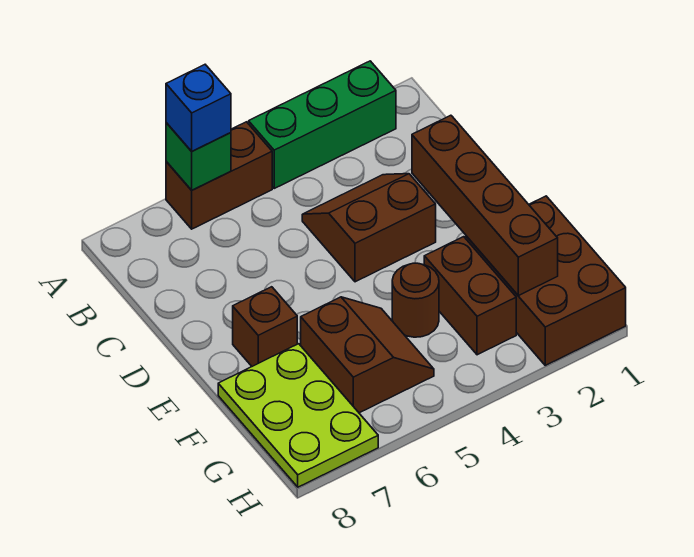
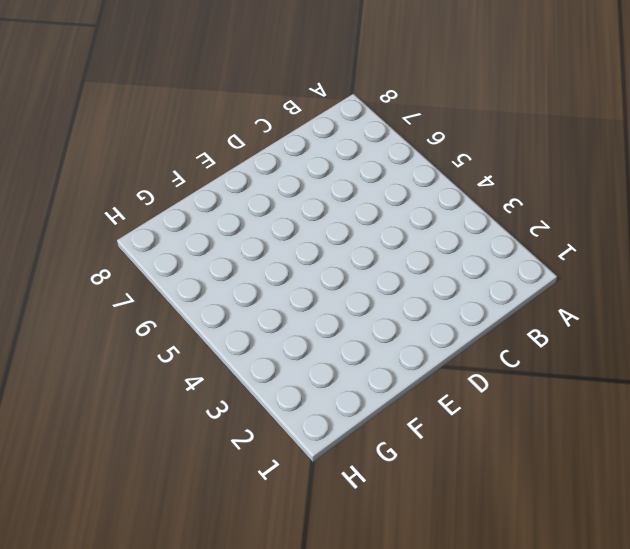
none -> green 1x3 brick [249,61,396,188]
none -> brown 1x2 brick [166,122,272,229]
none -> brown 2x2 slope [302,174,436,282]

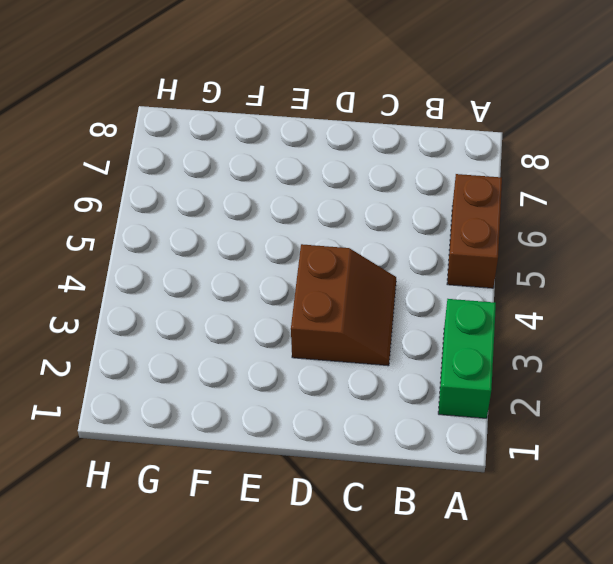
green 1x2 brick [438,299,496,418] -> green 1x3 brick [249,61,396,188]
none -> brown 1x1 brick [233,287,297,366]
none -> brown 2x3 brick [466,196,626,365]
none -> brown 1x2 brick [424,237,516,355]

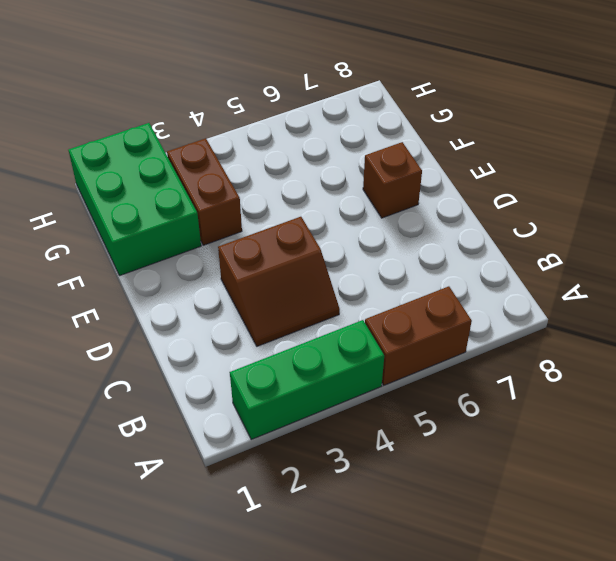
green 2x3 brick [69,123,201,276] -> brown 2x3 brick [466,196,626,365]
none -> brown 1x1 round brick [392,263,439,337]
none -> brown 2x2 slope [301,297,434,413]
none -> lime 2x3 plate [218,344,378,487]

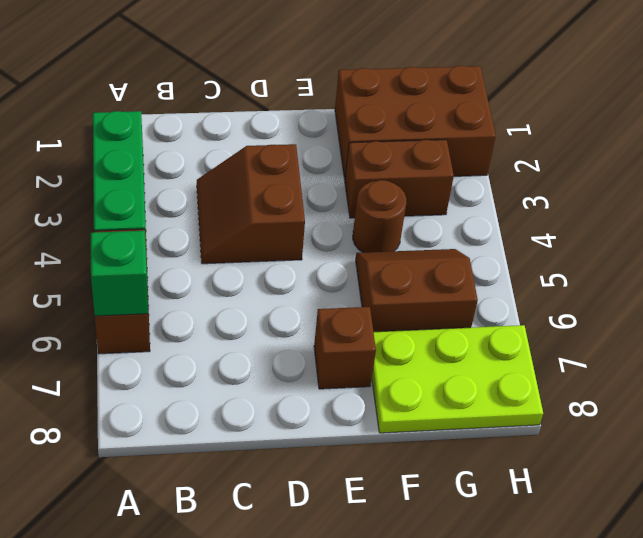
none -> brown 1x4 brick [412,115,558,296]
none -> blue 1x1 brick [166,65,231,151]

